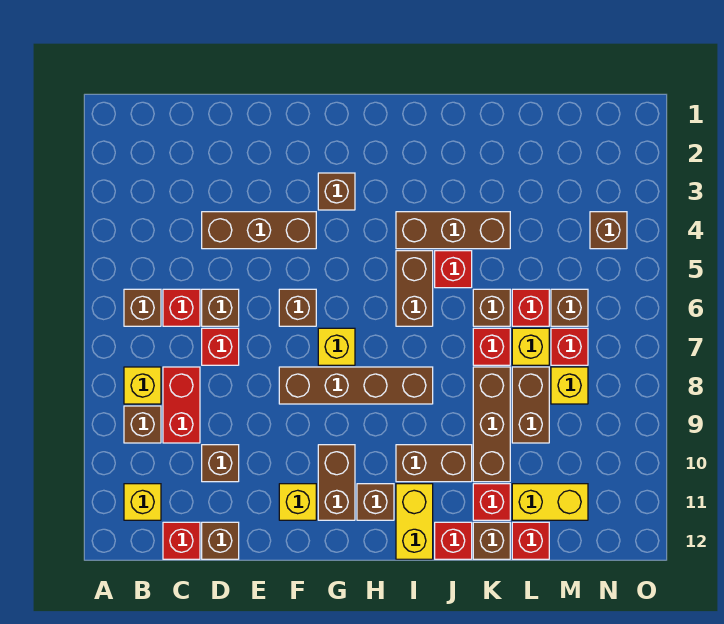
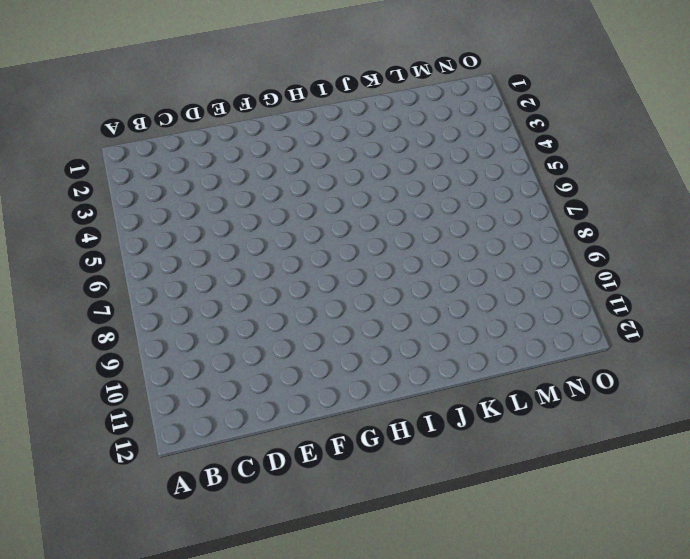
none -> brown 1x1 brick [124,289,161,326]
none -> yellow 1x1 brick [124,367,161,404]
none -> brown 1x1 brick [124,406,161,443]
none -> yellow 1x1 brick [124,484,161,520]

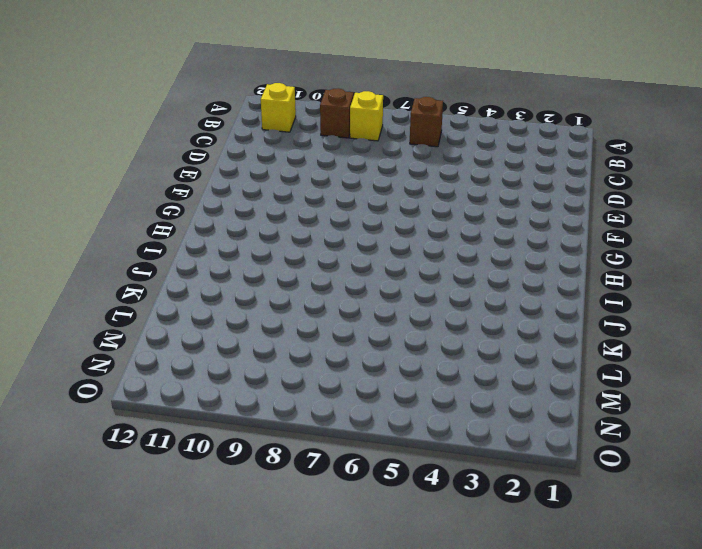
none -> red 1x1 brick [163,289,200,326]
none -> red 1x2 brick [163,367,200,443]
none -> red 1x1 brick [163,522,200,559]
none -> brown 1x3 brick [202,212,316,249]

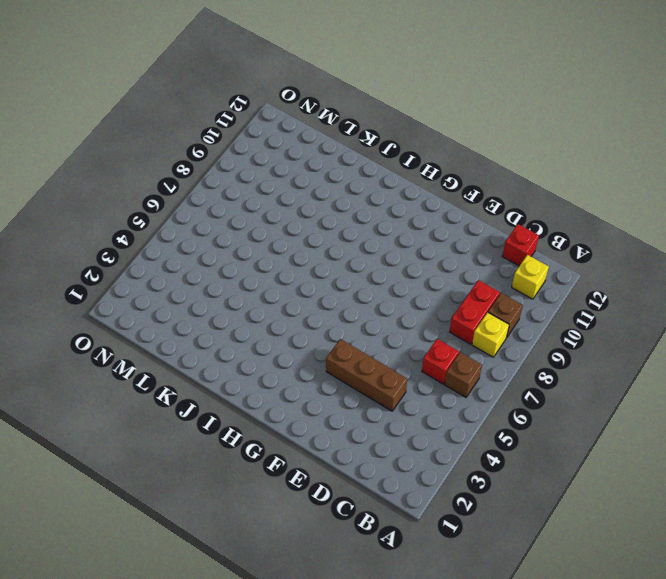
none -> brown 1x1 brick [202,289,239,326]
none -> red 1x1 brick [202,328,239,365]
none -> brown 1x1 brick [202,445,239,482]
none -> brown 1x1 brick [202,522,239,559]

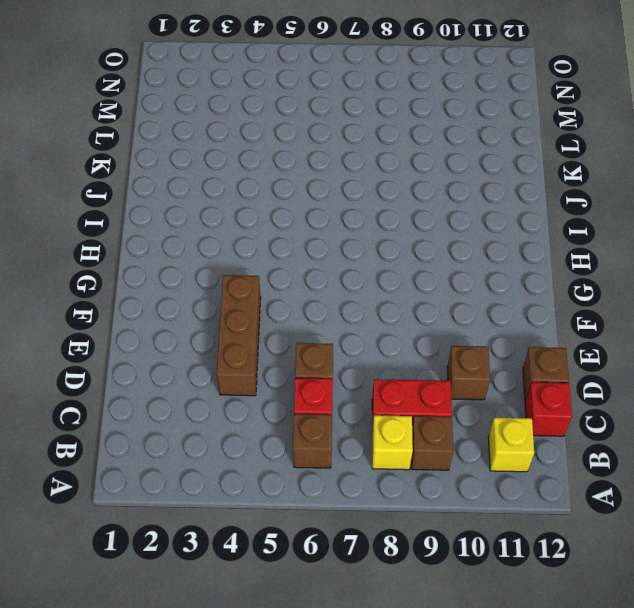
none -> red 1x1 brick [202,328,239,365]
none -> brown 1x1 brick [279,289,316,326]
none -> brown 1x4 brick [279,367,433,404]
none -> yellow 1x1 brick [279,484,316,520]

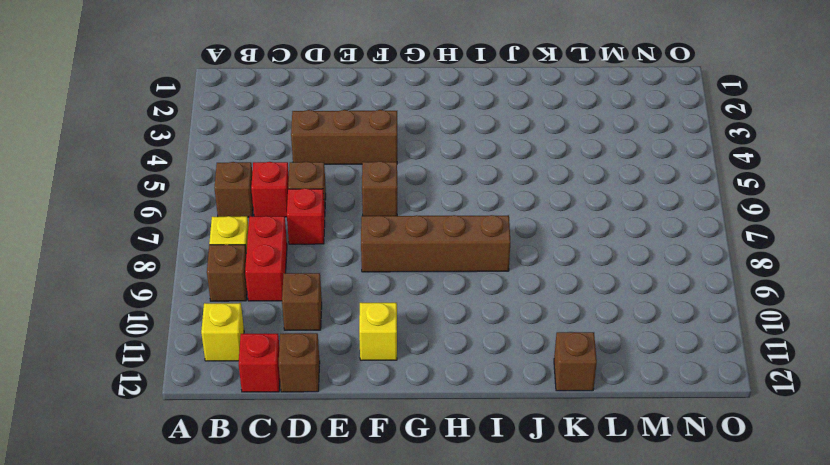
none -> brown 1x1 brick [318,173,355,210]
none -> yellow 1x1 brick [318,328,355,365]
none -> brown 1x2 brick [318,445,355,520]
none -> brown 1x1 brick [357,484,394,520]

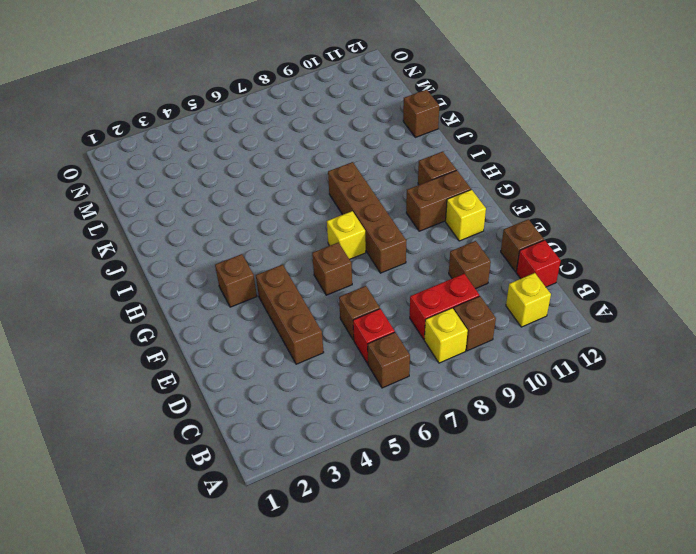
none -> red 1x1 brick [202,328,239,365]
none -> brown 1x3 brick [396,212,510,249]
none -> brown 1x2 brick [396,251,433,326]
none -> brown 1x2 brick [396,445,472,482]

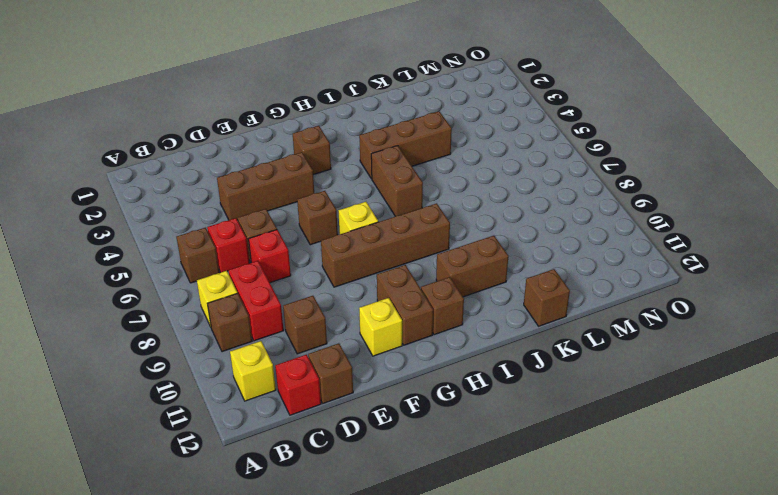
none -> yellow 1x2 brick [396,484,433,559]
none -> red 1x1 brick [435,251,472,288]
none -> red 1x1 brick [435,522,472,559]
none -> brown 1x1 brick [473,289,510,326]

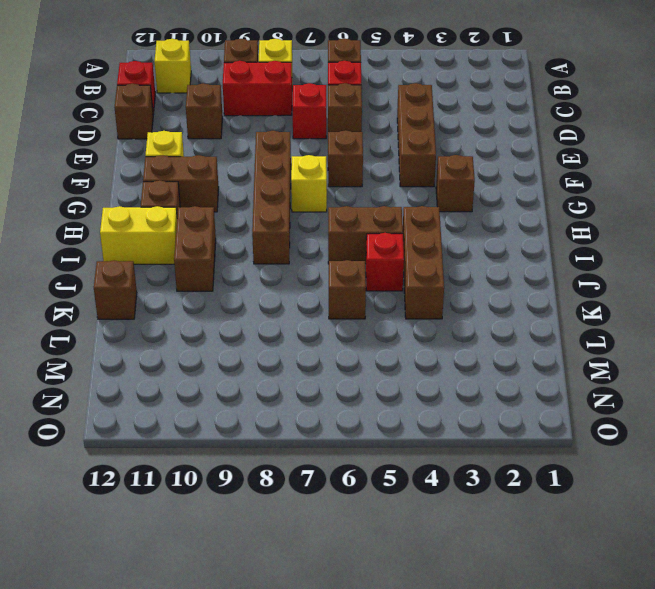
none -> red 1x1 brick [435,522,472,559]
none -> red 1x1 brick [473,328,510,365]
none -> brown 1x3 brick [473,367,510,482]
none -> red 1x1 brick [473,484,510,520]

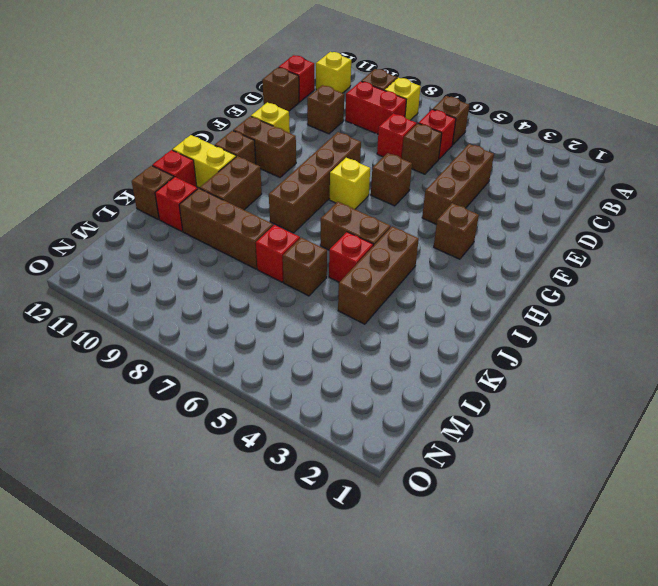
none -> red 1x1 brick [512,289,549,326]
none -> yellow 1x1 brick [512,328,549,365]
none -> brown 1x2 brick [512,367,549,443]
none -> yellow 1x2 brick [512,484,588,520]

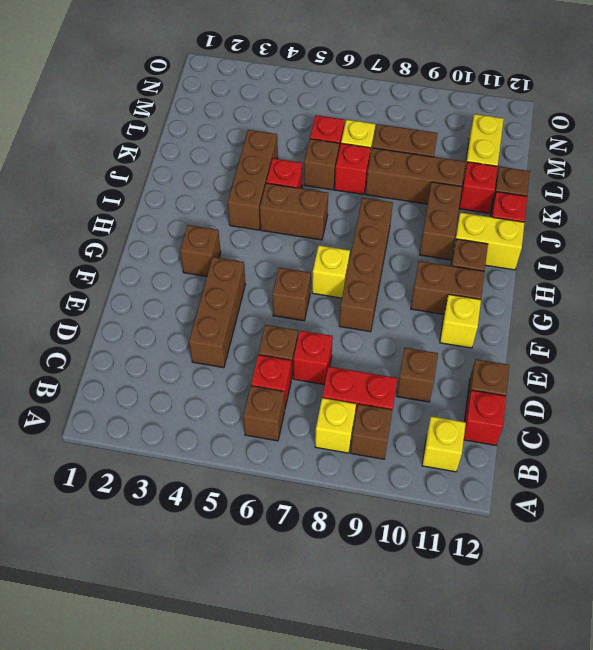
none -> red 1x1 brick [512,522,549,559]
none -> brown 1x1 brick [551,289,588,326]
none -> red 1x1 brick [551,328,588,365]
none -> yellow 1x1 brick [551,367,588,404]

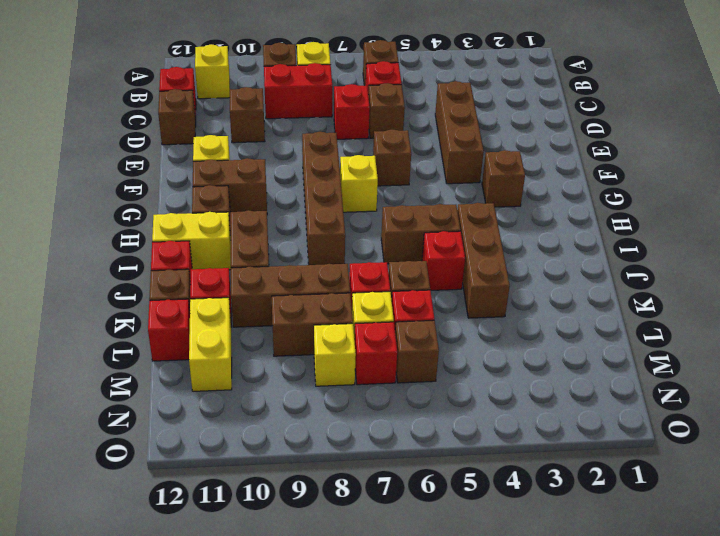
none -> brown 1x1 brick [590,212,627,249]

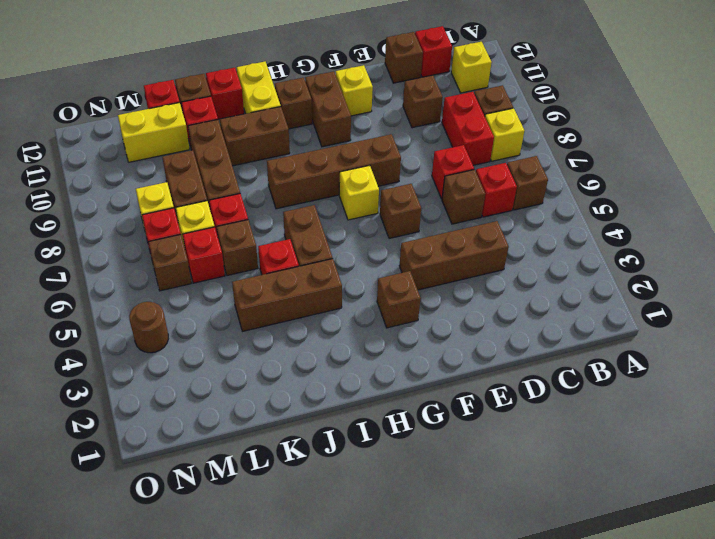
brown 1x1 round brick [129,302,168,353] -> brown 1x1 brick [590,212,627,249]

